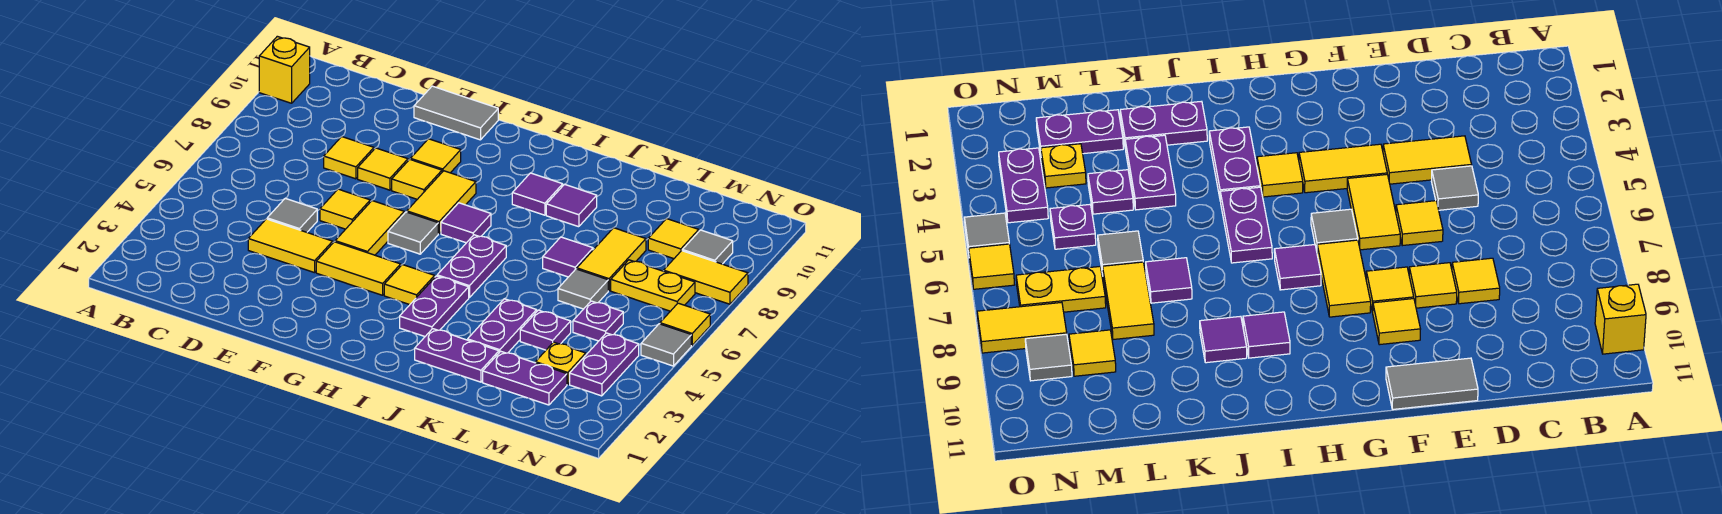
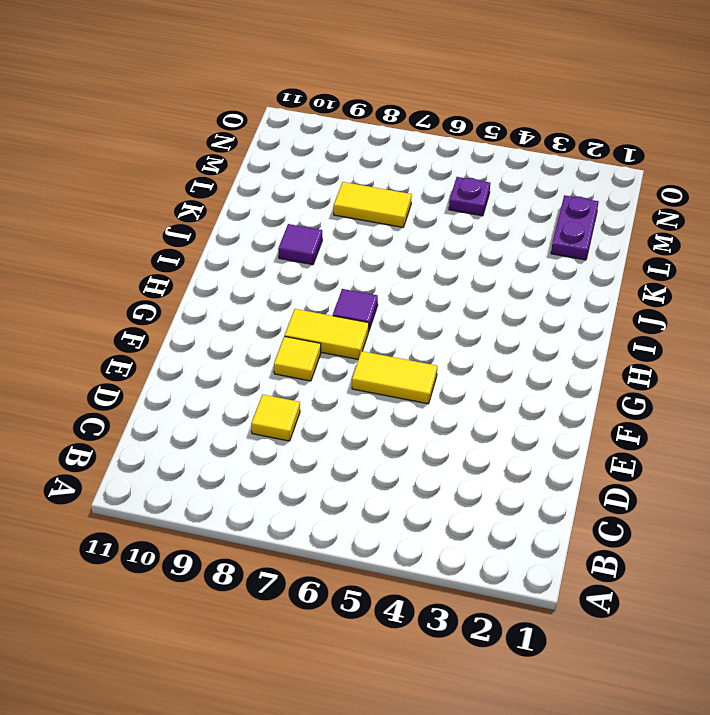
none -> yellow 1x1 brick [259,36,310,103]
none -> yellow 1x2 tile [248,219,333,273]
none -> grey 1x1 tile [267,198,317,232]
none -> yellow 1x1 tile [320,189,370,229]

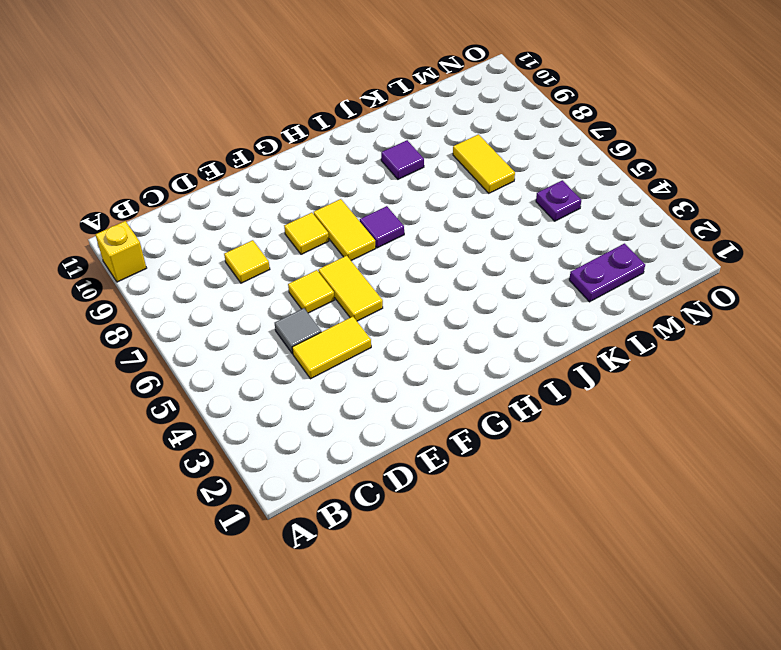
none -> yellow 1x1 tile [358,148,408,190]
none -> grey 1x2 tile [414,86,498,140]
none -> yellow 1x2 tile [316,242,401,295]
none -> yellow 1x1 tile [410,139,461,173]

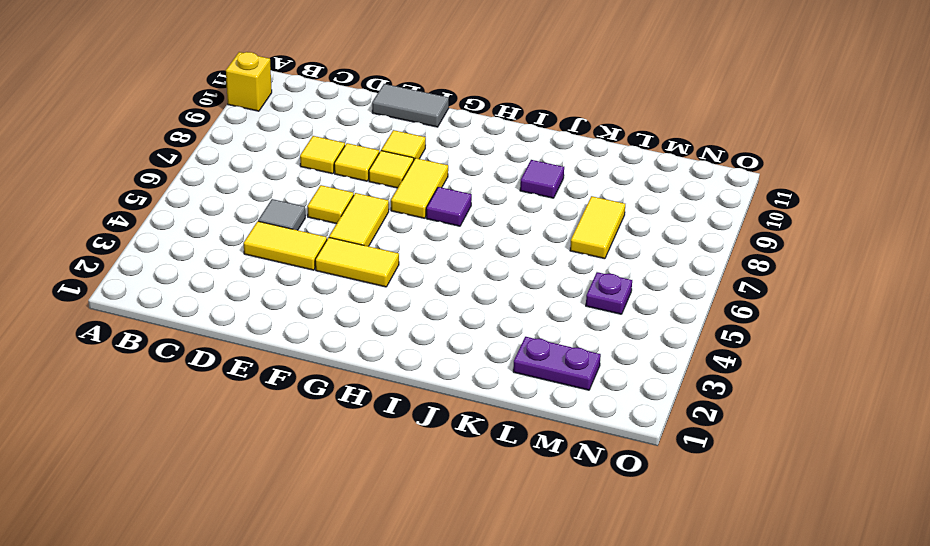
none -> grey 1x1 tile [388,212,438,254]
none -> yellow 1x1 tile [384,265,435,305]
none -> purple 1x2 plate [400,276,469,336]
none -> purple 1x2 plate [437,235,506,298]

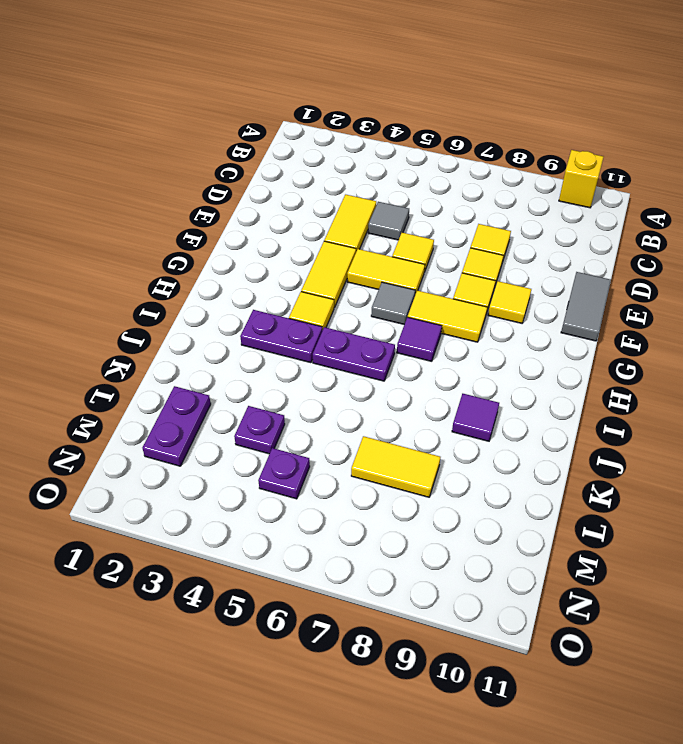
none -> purple 1x1 tile [512,173,563,215]
none -> purple 1x2 plate [415,329,499,382]
none -> purple 1x2 plate [468,299,537,353]
none -> purple 1x1 tile [543,237,593,277]

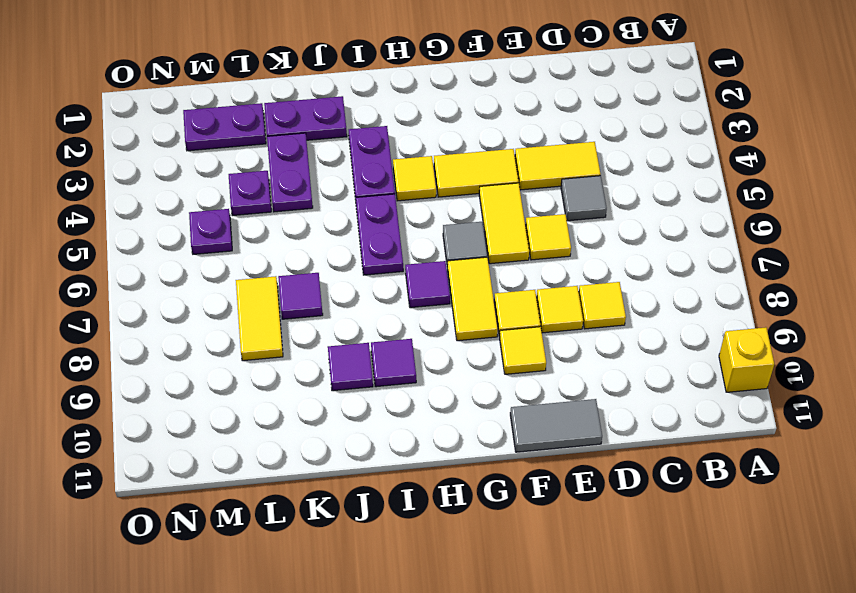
none -> grey 1x1 tile [558,269,608,309]
none -> yellow 1x1 plate [536,342,586,384]
none -> yellow 1x2 plate [611,260,695,311]
none -> yellow 1x1 tile [648,219,699,259]

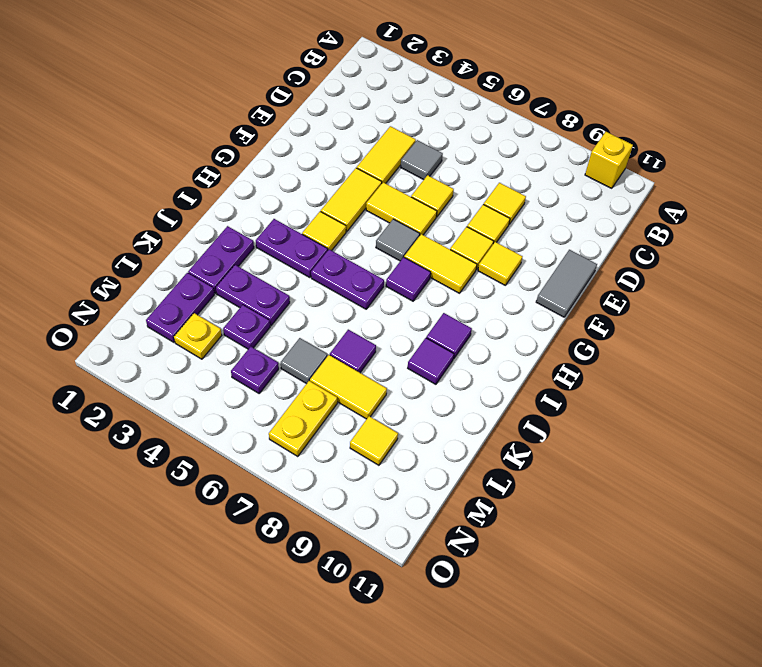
none -> purple 1x2 plate [570,333,639,396]
none -> yellow 1x2 tile [664,251,748,304]
none -> grey 1x1 tile [682,230,733,264]
none -> grey 1x1 tile [641,324,691,366]

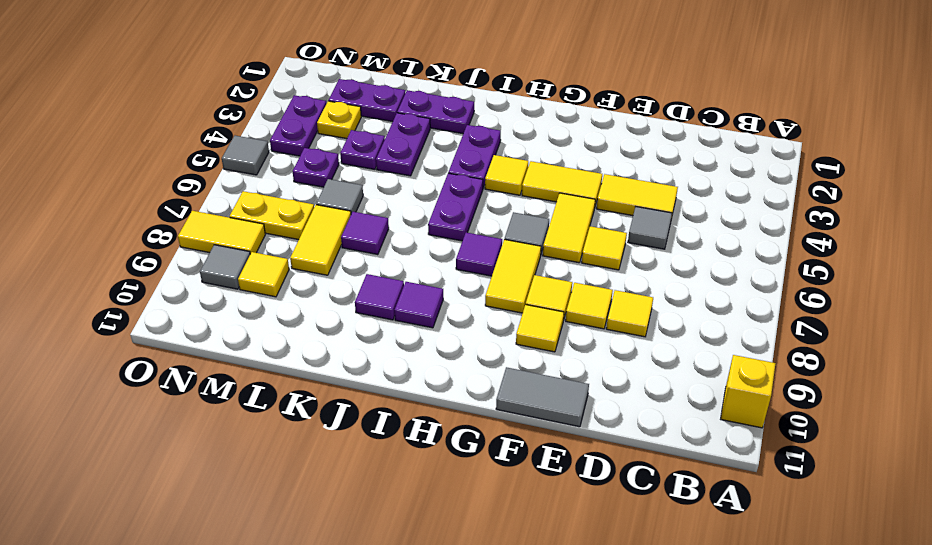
none -> yellow 1x1 tile [660,303,710,345]

